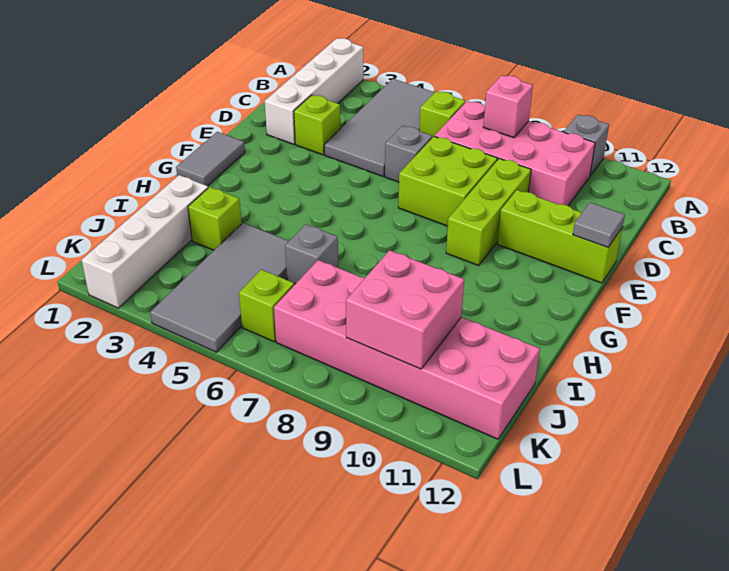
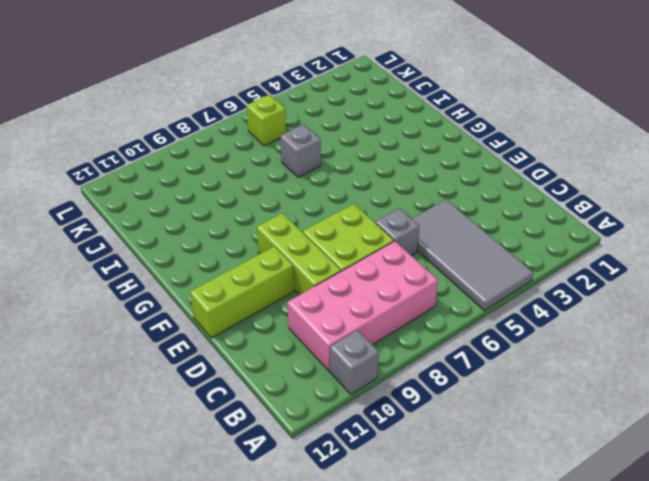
none -> white 1x4 brick [265,38,363,144]
none -> lime 1x1 brick [420,91,465,138]
none -> lime 1x1 brick [294,95,340,155]

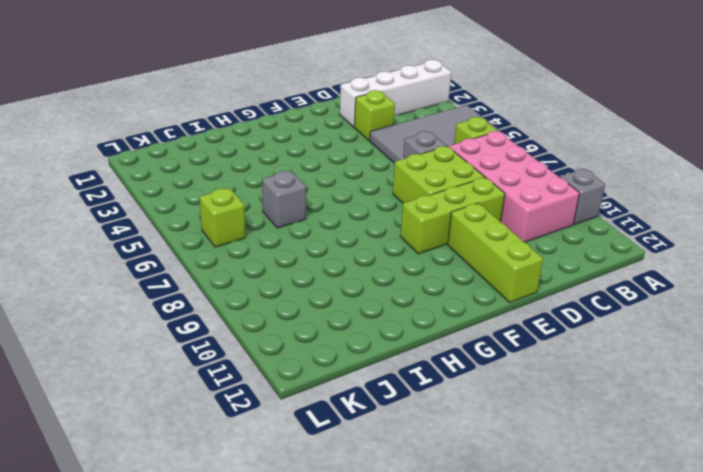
none -> grey 1x2 tile [176,132,245,186]
none -> white 1x4 brick [82,175,208,308]
none -> lime 1x1 brick [188,187,242,250]

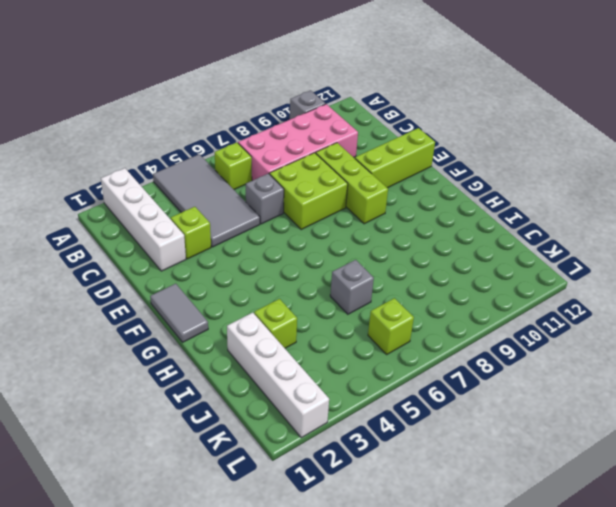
none -> grey 2x4 tile [150,223,289,352]
none -> pink 2x6 brick [274,260,540,439]
none -> pink 1x1 brick [483,75,533,138]

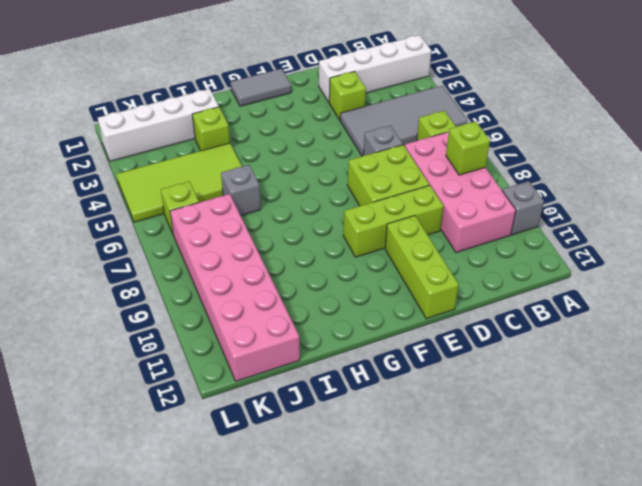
lime 1x1 brick [446,121,490,175] -> pink 1x1 brick [483,75,533,138]
lime 2x4 tile [117,143,242,222] -> grey 2x4 tile [150,223,289,352]
none -> grey 1x1 tile [573,203,625,247]
none -> pink 2x2 brick [346,250,464,369]

